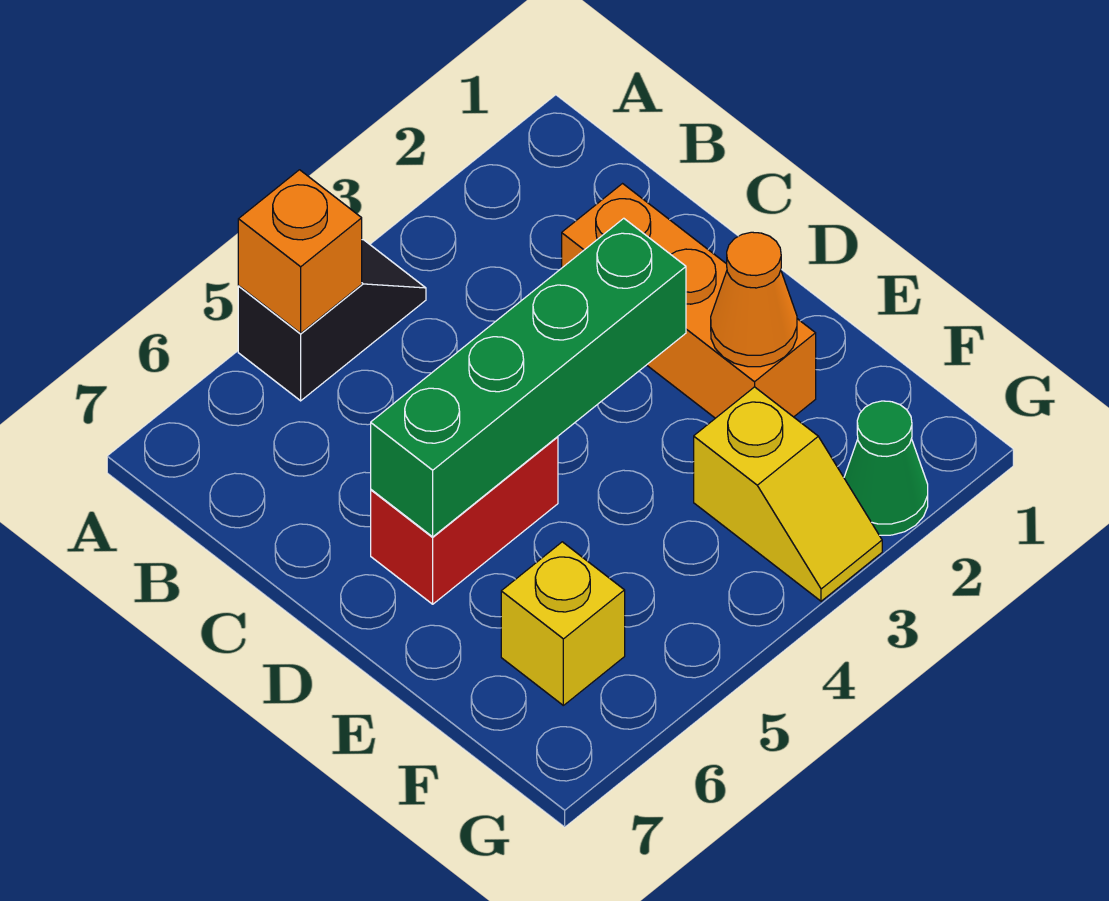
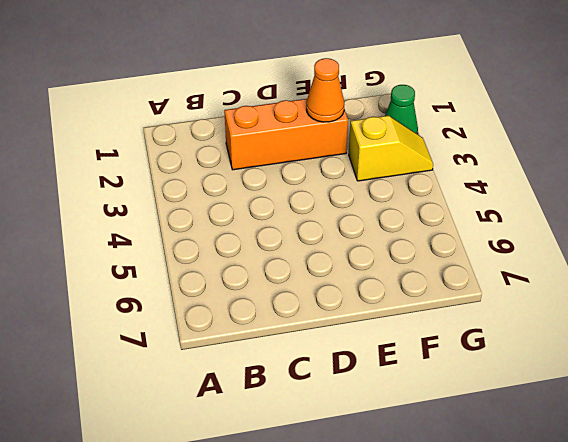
none -> black 1x2 slope [238,240,426,401]
none -> red 1x2 brick [371,437,558,604]

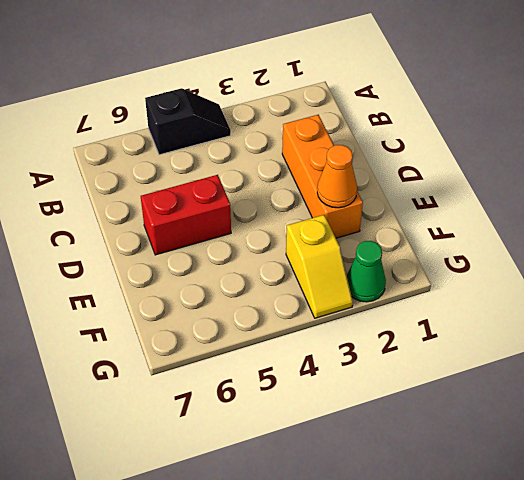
none -> yellow 1x1 brick [501,542,625,705]
none -> orange 1x1 brick [238,170,362,333]

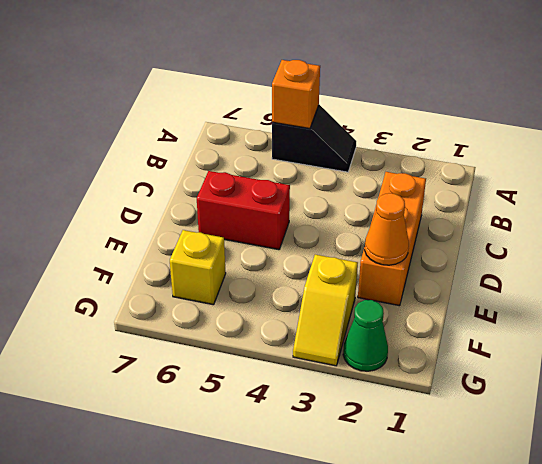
none -> green 1x4 brick [371,218,686,537]

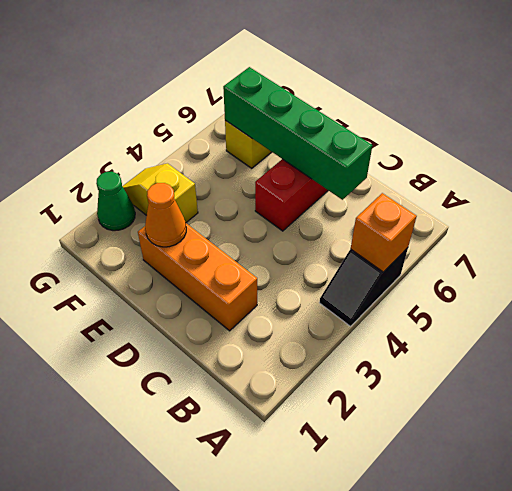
green 1x4 brick [223,67,372,200] -> green 1x4 brick turned to [371,218,686,537]

